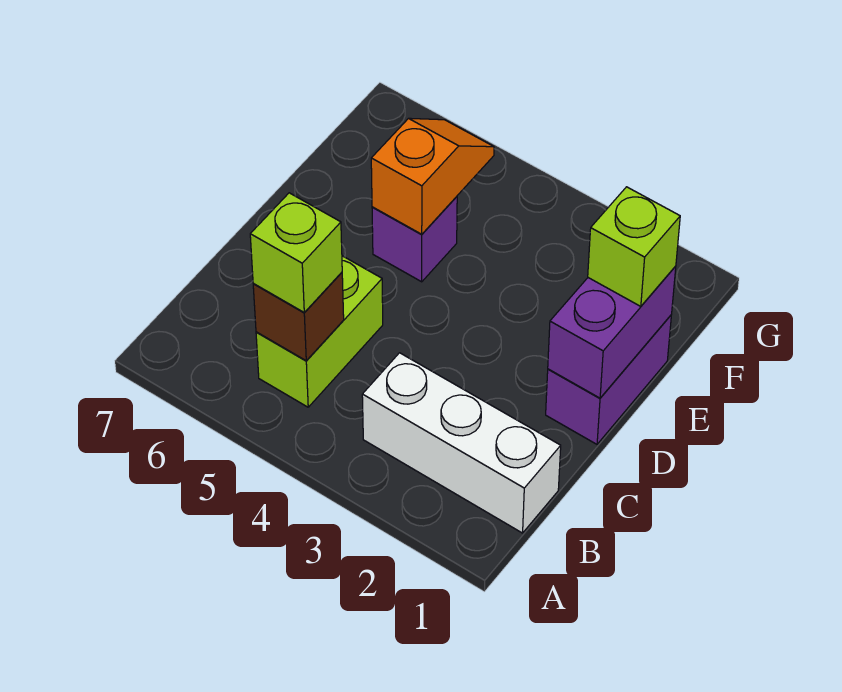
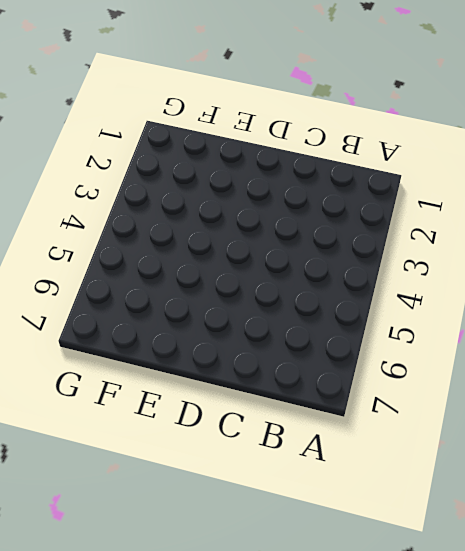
none -> white 1x3 brick [362,353,561,533]
none -> lime 1x2 brick [256,256,383,407]

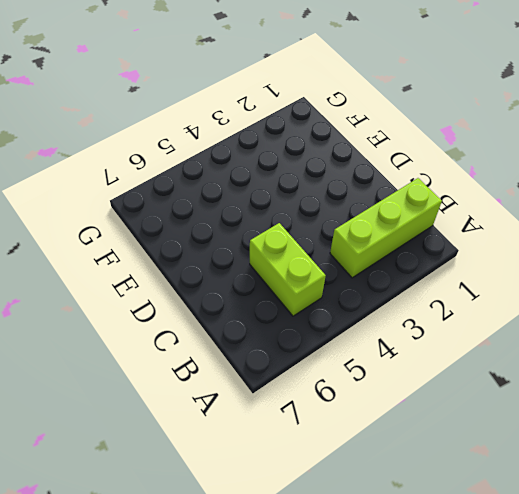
lime 1x3 brick [330,178,442,278] -> white 1x3 brick [362,353,561,533]
none -> purple 1x2 brick [546,315,671,444]
none -> purple 1x1 brick [372,197,457,282]

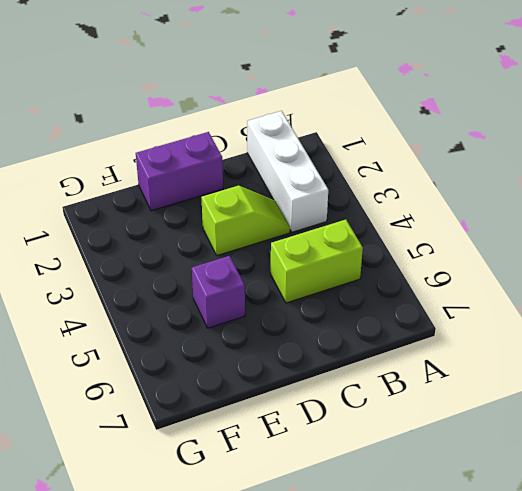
lime 1x2 slope [201,186,290,256] -> none
none -> brown 1x1 brick [253,272,344,361]
none -> purple 1x2 brick [548,266,676,398]

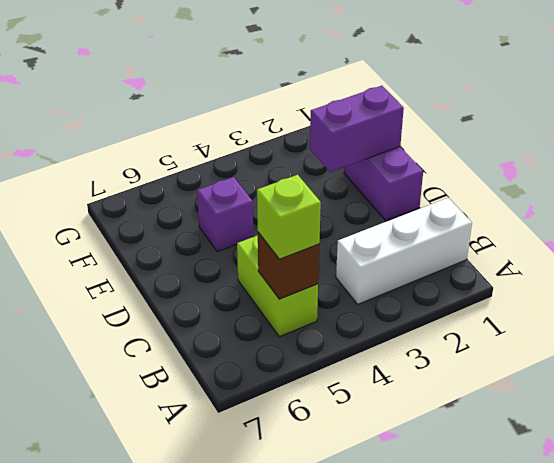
purple 1x2 brick [310,86,404,172] -> purple 1x2 brick turned to [548,266,676,398]
none -> orange 1x2 slope [371,118,494,234]
none -> lime 1x1 brick [588,187,680,306]

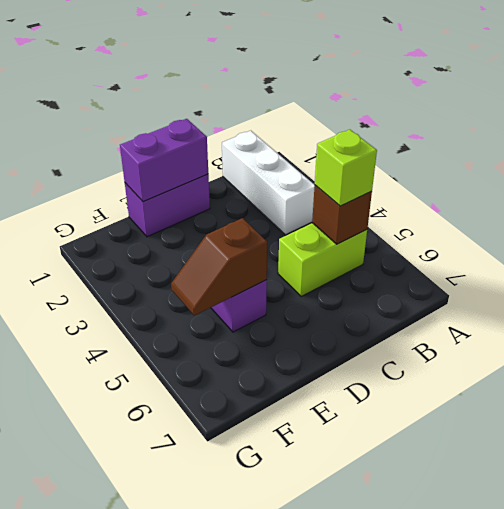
brown 1x2 slope [171,218,267,316] -> orange 1x2 slope [371,118,494,234]
none -> lime 1x1 brick [588,187,680,306]

